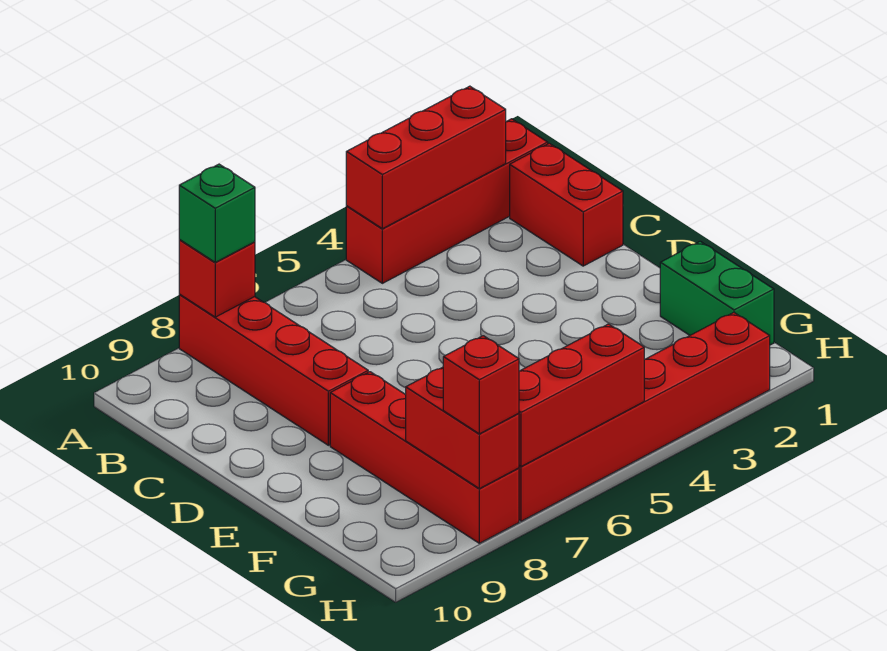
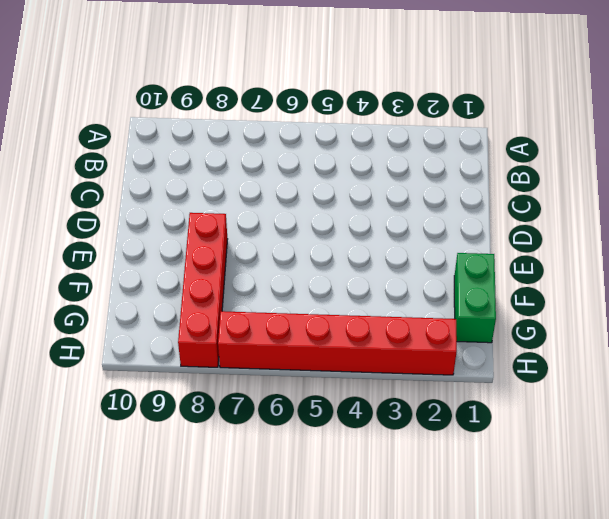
none -> red 1x4 brick [346,119,548,283]
none -> red 1x4 brick [179,295,368,445]
none -> red 1x2 brick [510,143,623,266]

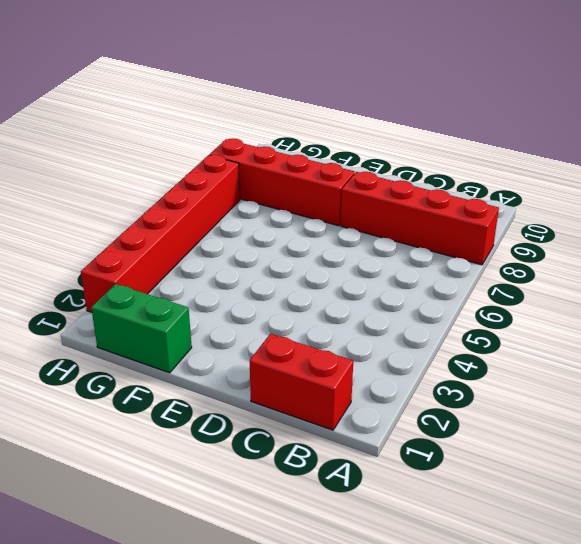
none -> red 1x4 brick [346,119,548,283]
none -> red 1x3 brick [346,86,506,229]
none -> red 1x1 brick [179,240,255,317]

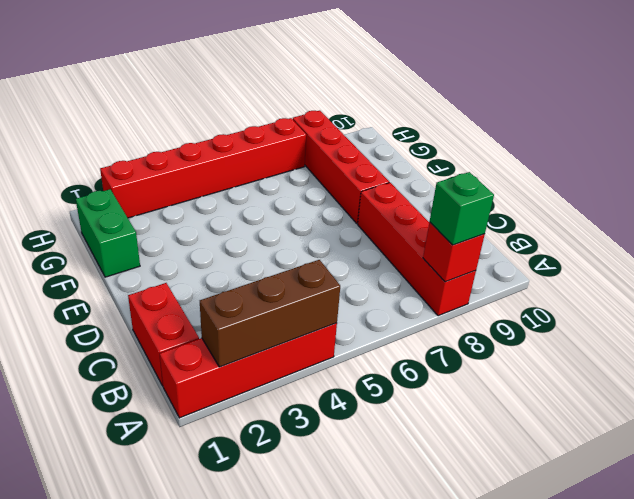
brown 1x3 brick [200,260,340,367] -> red 1x3 brick [346,86,506,229]
none -> red 1x2 brick [406,367,519,489]
none -> red 1x3 brick [519,324,644,466]
none -> red 1x1 brick [443,336,519,434]

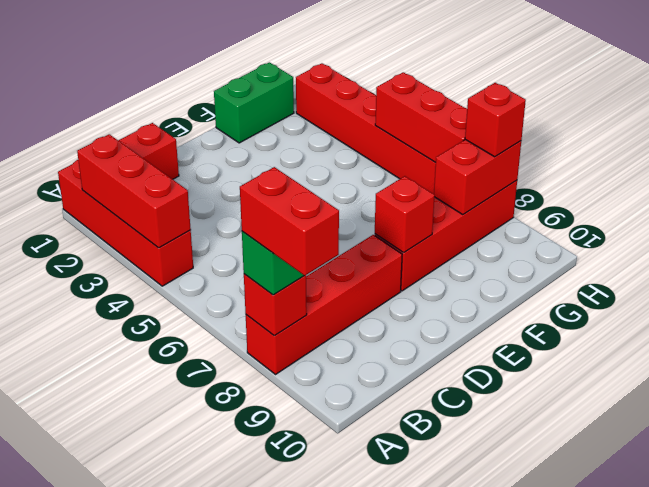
red 1x2 brick [240,167,339,276] -> none
red 1x1 brick [375,176,435,252] -> none

